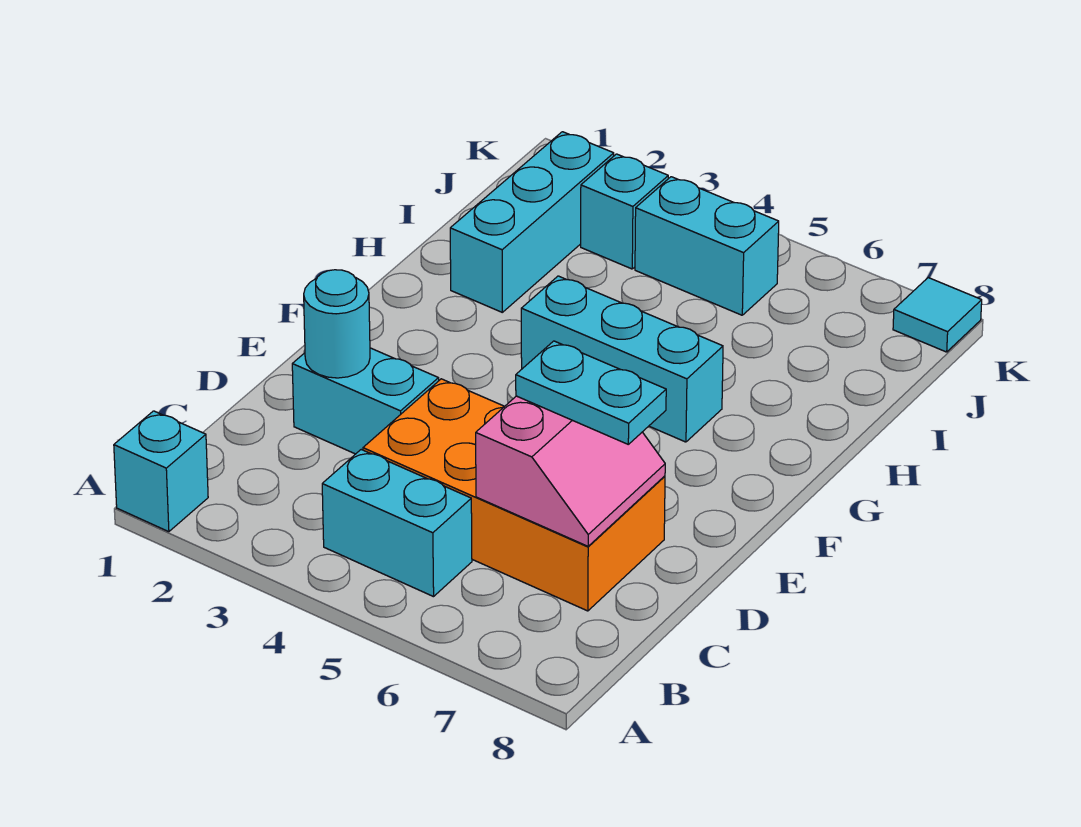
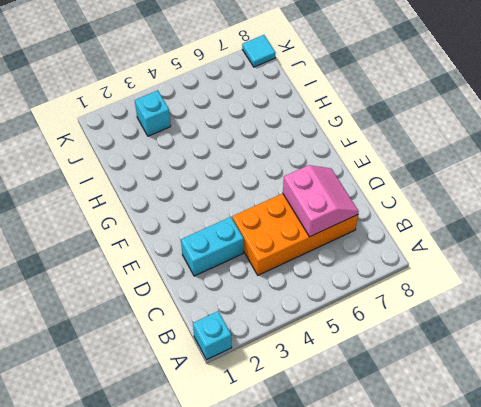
none -> cyan 1x2 brick [322,450,472,597]
none -> cyan 1x3 brick [521,276,723,442]
none -> cyan 1x3 brick [450,132,614,312]

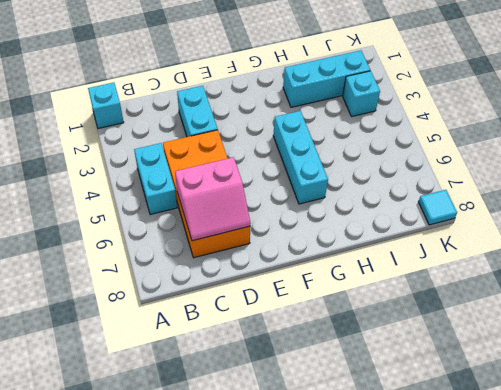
none -> cyan 1x2 brick [635,177,779,315]
none -> cyan 1x1 round brick [304,270,370,378]
none -> cyan 1x2 plate [516,341,666,444]

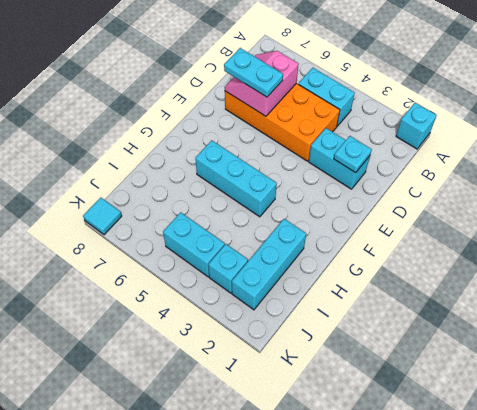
cyan 1x1 plate [334,136,372,173] -> cyan 1x1 round brick [304,270,370,378]

